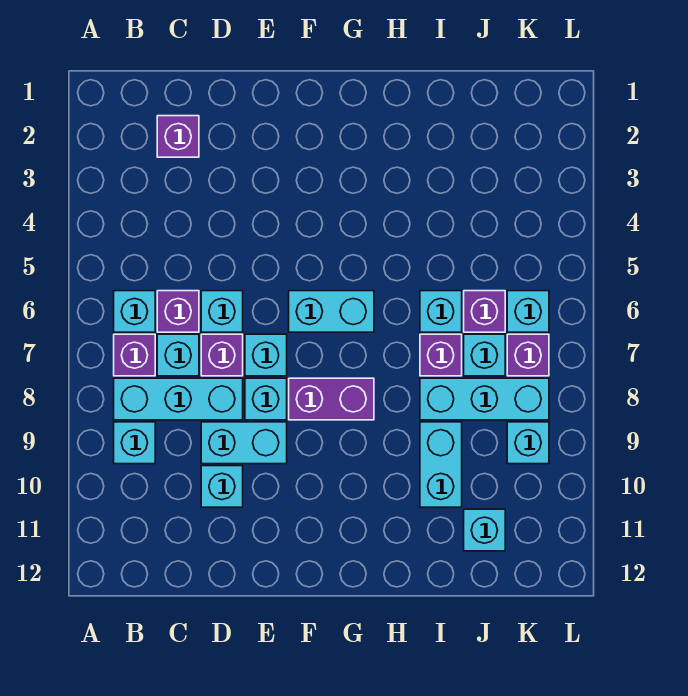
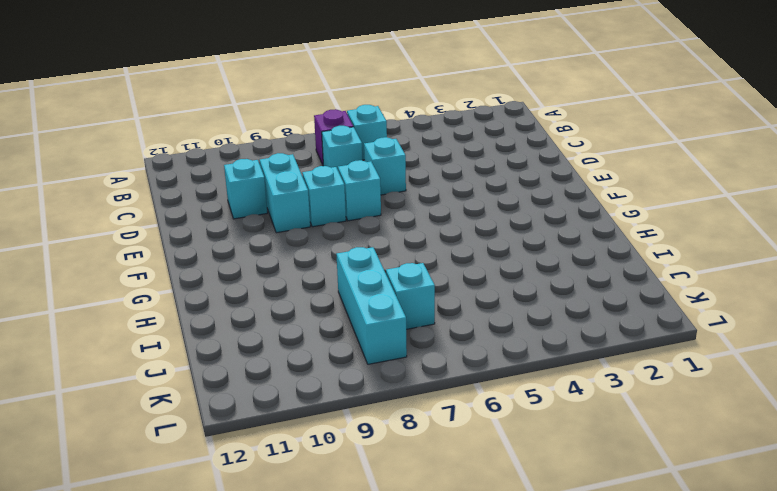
none -> cyan 1x3 brick [114,378,243,420]
none -> cyan 1x1 brick [114,422,155,464]
none -> purple 1x1 brick [157,116,199,157]

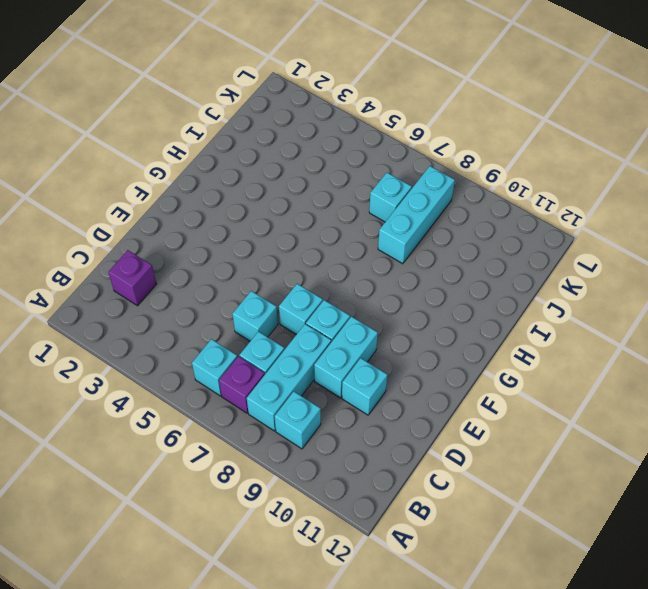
none -> purple 1x1 brick [157,291,199,332]
none -> purple 1x1 brick [201,334,243,376]
none -> cyan 1x2 brick [289,291,374,332]

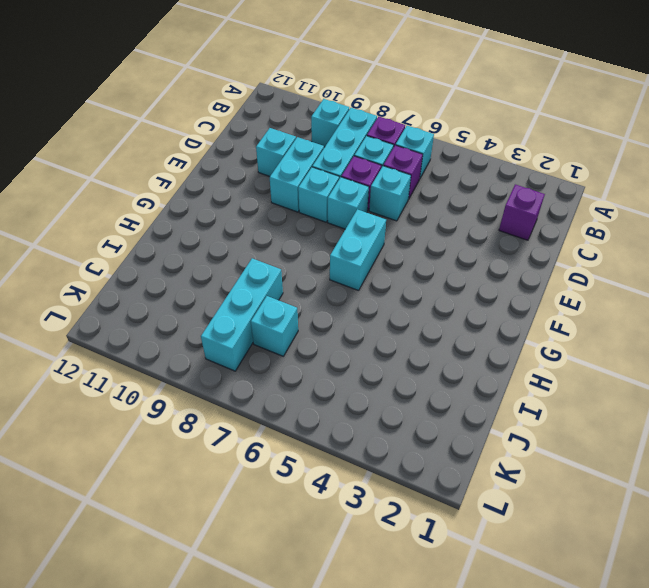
none -> purple 1x2 brick [289,378,374,420]
none -> cyan 1x1 brick [420,291,462,332]
none -> purple 1x1 brick [420,334,462,376]

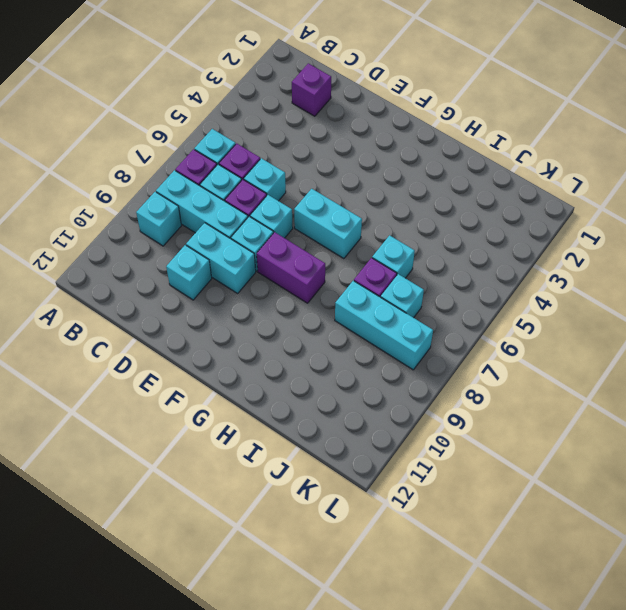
none -> cyan 1x2 brick [420,422,462,507]
none -> purple 1x1 brick [464,291,505,332]
none -> cyan 1x1 brick [464,509,505,551]

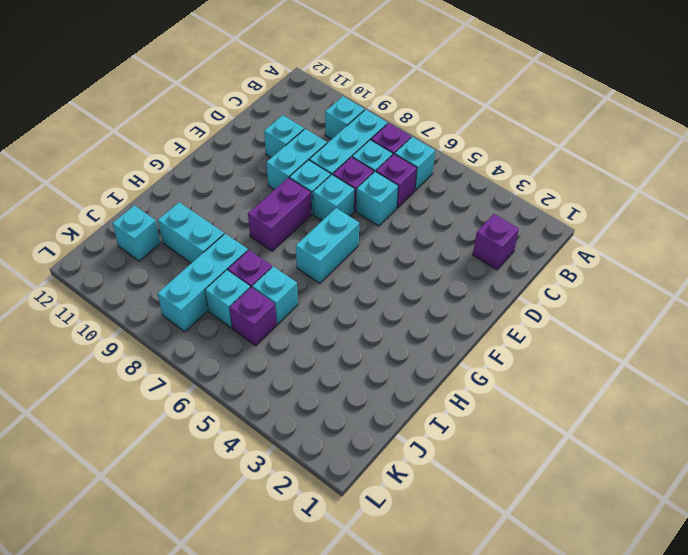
none -> cyan 1x1 brick [507,291,549,332]
none -> purple 1x1 brick [507,334,549,376]
none -> cyan 1x1 brick [507,422,549,464]

